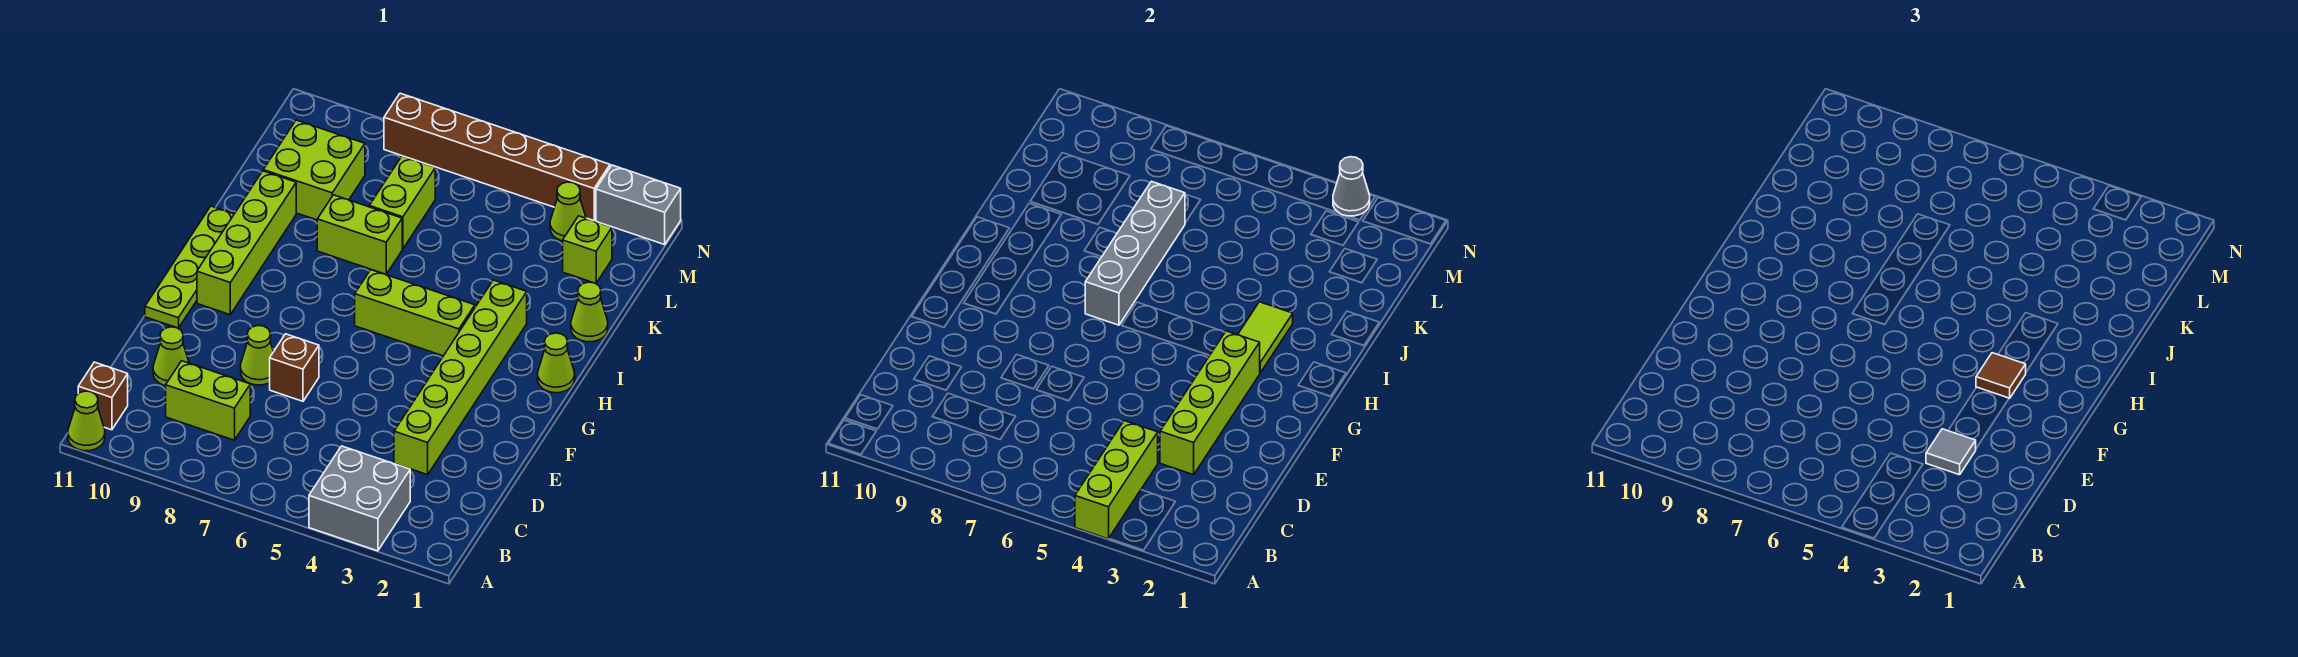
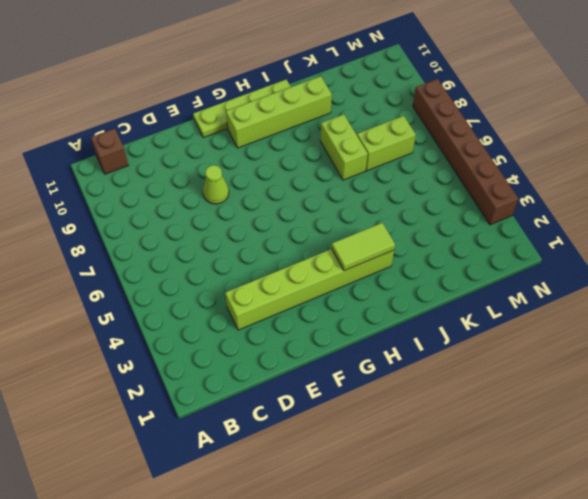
none -> grey 2x2 brick [309,446,410,551]
none -> lime 1x1 cone [68,391,105,451]
none -> lime 1x2 brick [166,361,250,440]

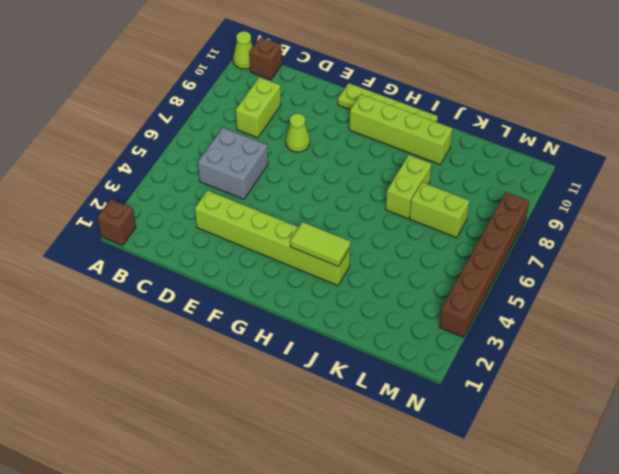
brown 1x1 brick [97,199,136,246] -> brown 1x1 brick moved to [270,334,319,401]
grey 2x2 brick [198,128,268,199] -> grey 2x2 brick moved to [309,446,410,551]
none -> lime 1x1 cone [153,327,189,386]
none -> lime 1x1 cone [538,333,575,393]
none -> lime 1x3 brick [355,270,475,356]

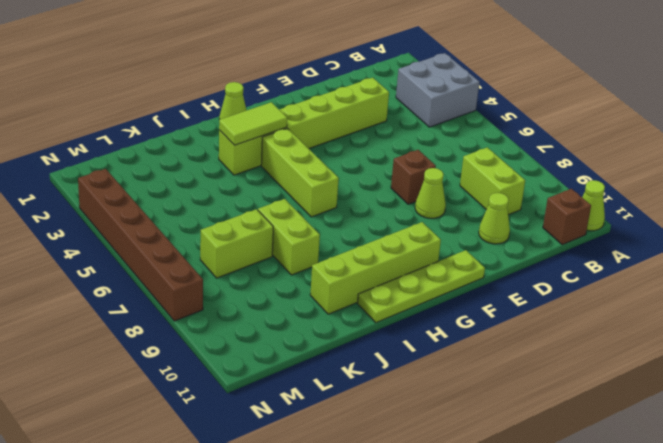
none -> lime 1x1 cone [571,282,608,342]
none -> lime 2x2 brick [263,120,365,220]
none -> lime 1x1 brick [563,216,612,283]

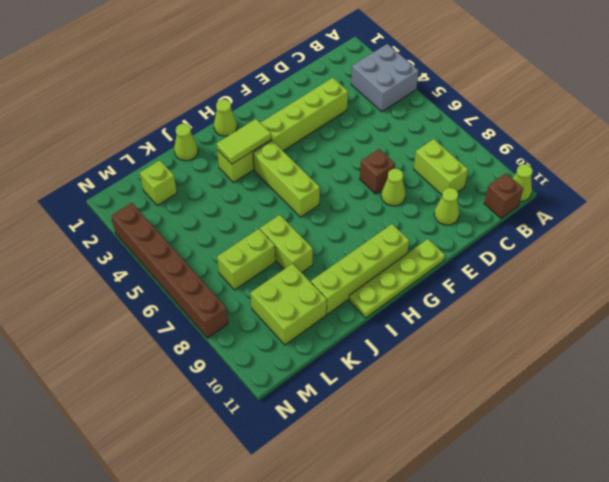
none -> lime 1x1 cone [550,182,586,241]
none -> grey 1x2 brick [596,165,681,245]
none -> lime 1x3 brick [1075,421,1158,539]

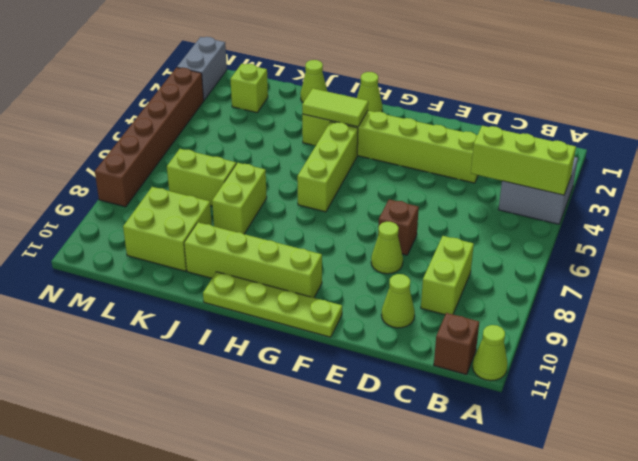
none -> lime 1x1 cone [550,182,586,241]
none -> lime 1x4 brick [1160,331,1260,475]
none -> grey 1x4 brick [1085,181,1185,325]

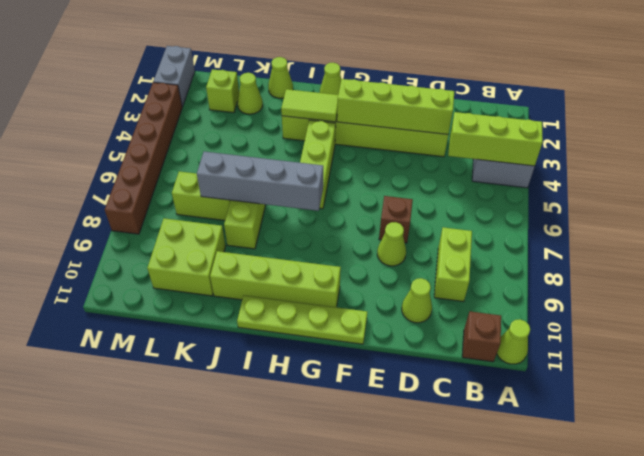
lime 1x1 cone [237,73,263,114] -> lime 1x1 cone moved to [550,182,586,241]
none -> grey 1x1 cone [1333,157,1370,216]
none -> grey 1x1 tile [1926,429,1976,475]
none -> brown 1x1 tile [1976,353,2026,398]

